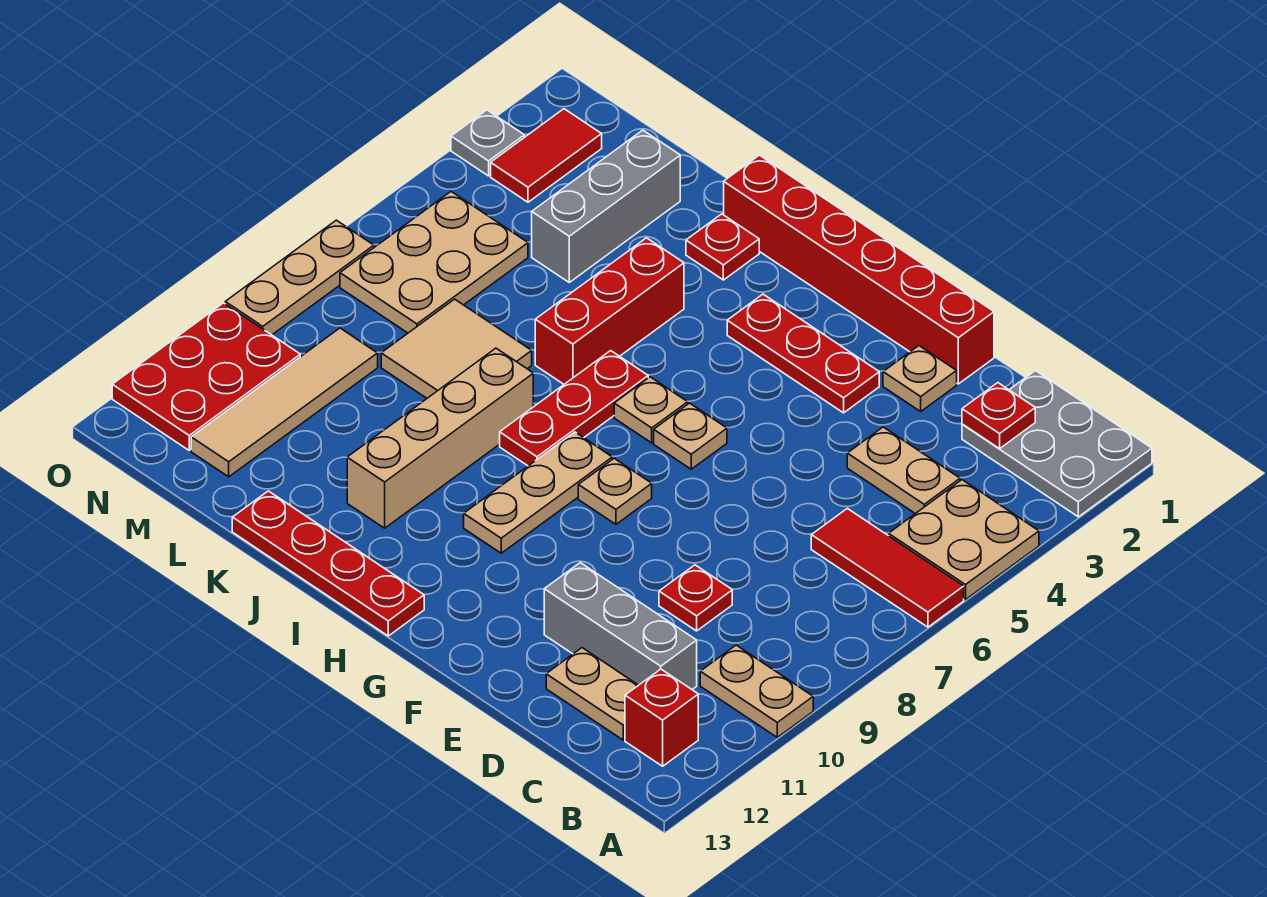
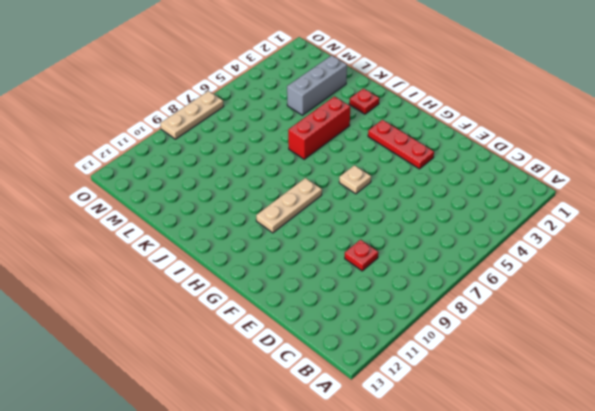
none -> grey 2x3 plate [962,371,1152,517]
none -> tan 2x2 plate [889,480,1039,600]
none -> red 1x3 tile [811,508,964,627]
none -> tan 1x2 plate [700,645,813,737]

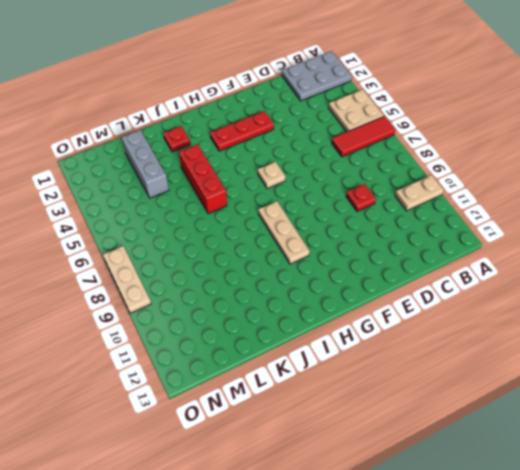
none -> red 1x1 brick [625,669,698,766]
none -> tan 1x2 plate [847,427,960,514]
none -> grey 1x3 brick [544,563,697,689]
none -> tan 1x2 plate [546,648,638,740]

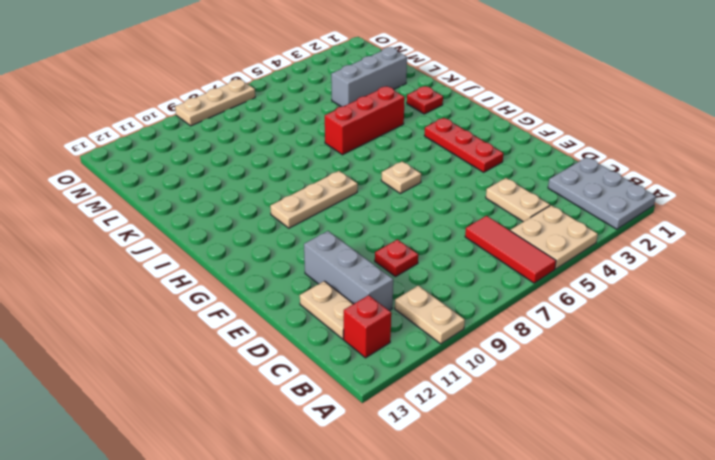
none -> red 1x6 brick [724,155,994,384]
none -> tan 1x1 plate [883,346,957,411]
none -> tan 1x1 plate [578,458,652,524]
none -> tan 1x1 plate [614,377,688,443]

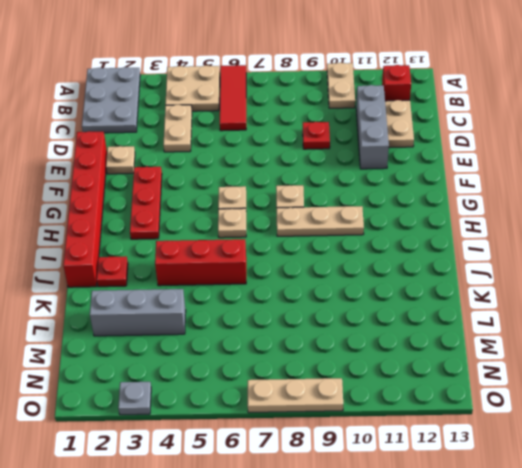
none -> red 1x4 plate [232,491,424,636]
none -> red 1x3 plate [500,351,648,466]
none -> tan 1x4 brick [347,348,533,528]
none -> tan 2x2 tile [381,299,532,398]

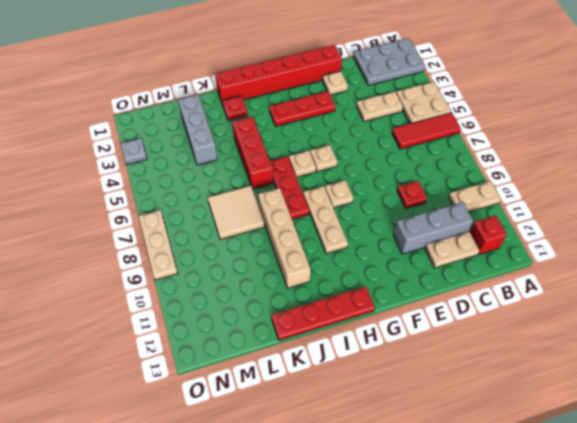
none -> tan 2x3 plate [340,192,528,333]
none -> tan 1x4 tile [191,328,378,477]
none -> red 1x2 tile [491,109,602,202]
none -> red 2x3 plate [112,303,300,450]

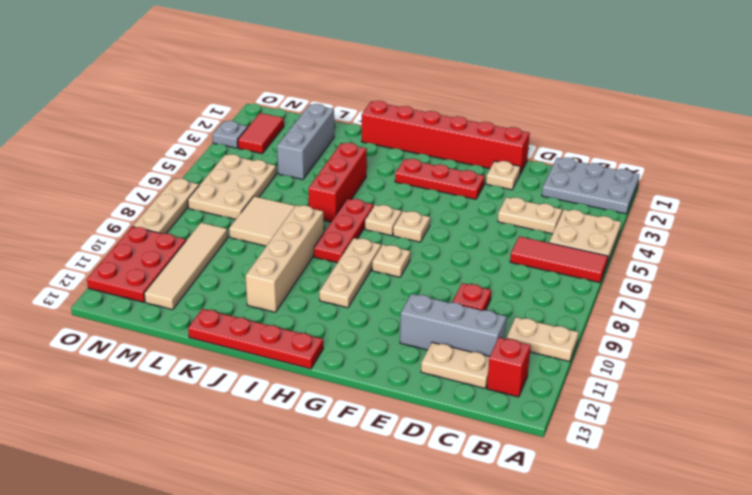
none -> red 1x1 plate [686,214,759,280]
none -> red 1x1 plate [962,383,1035,449]

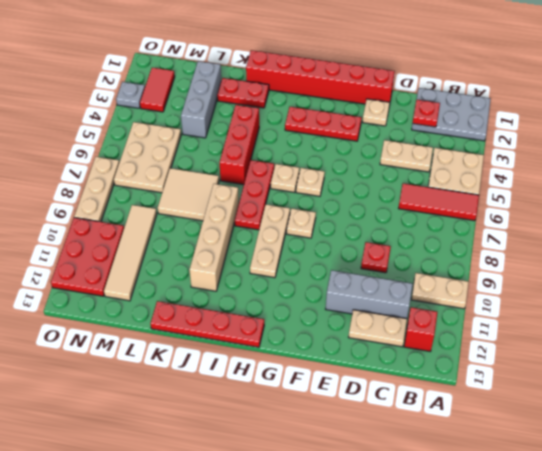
red 1x2 plate [217,78,269,108] -> red 1x1 plate [686,214,759,280]

